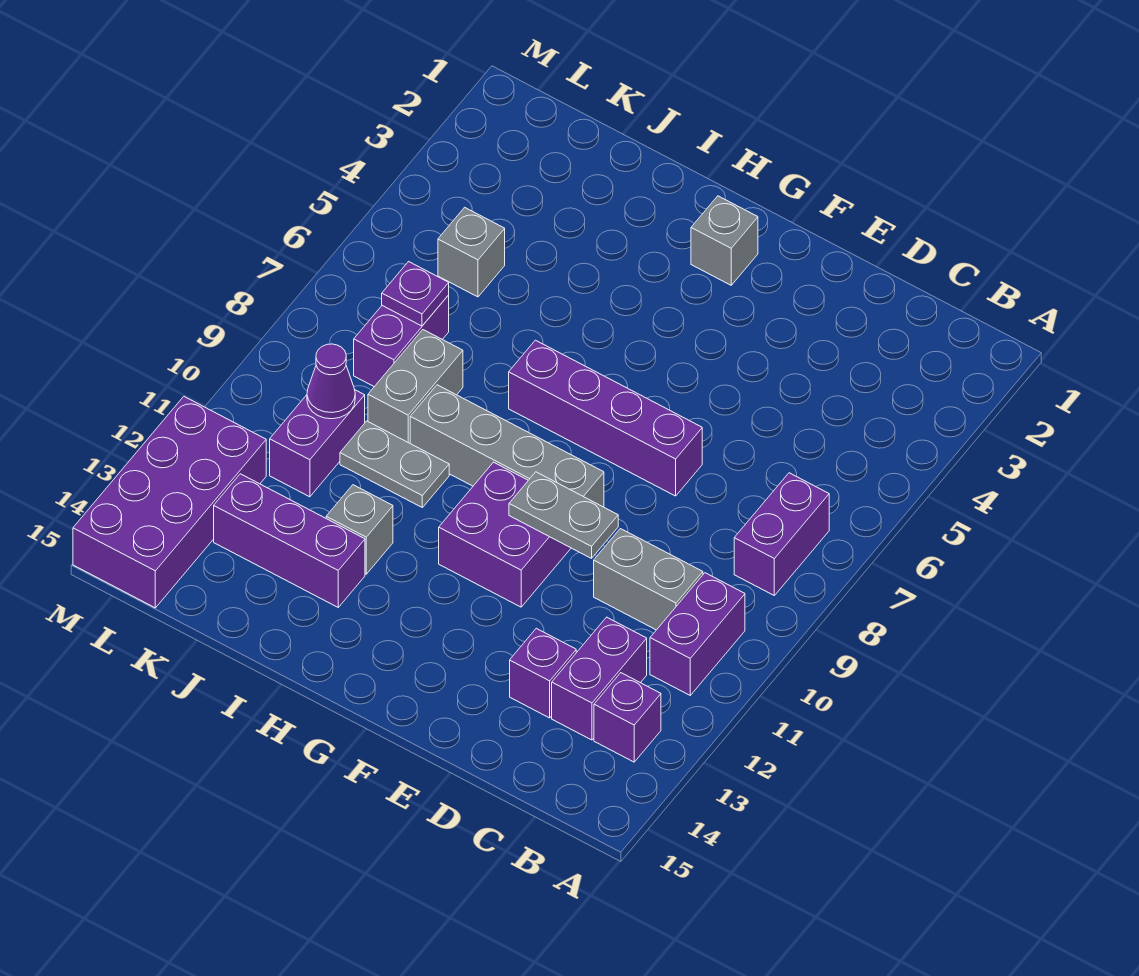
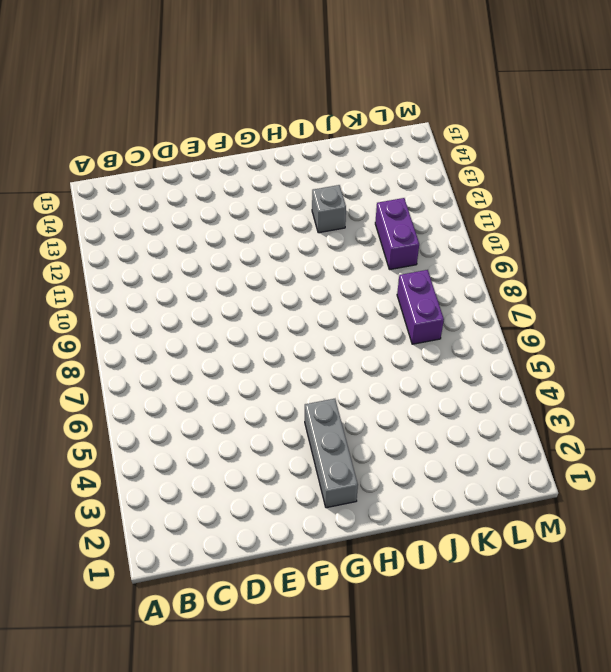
grey 1x3 brick [305,399,358,508] -> grey 1x1 brick [691,196,758,285]
none -> purple 1x2 brick [734,473,829,595]
none -> purple 1x2 brick [650,573,745,695]
none -> purple 1x1 brick [594,673,661,762]

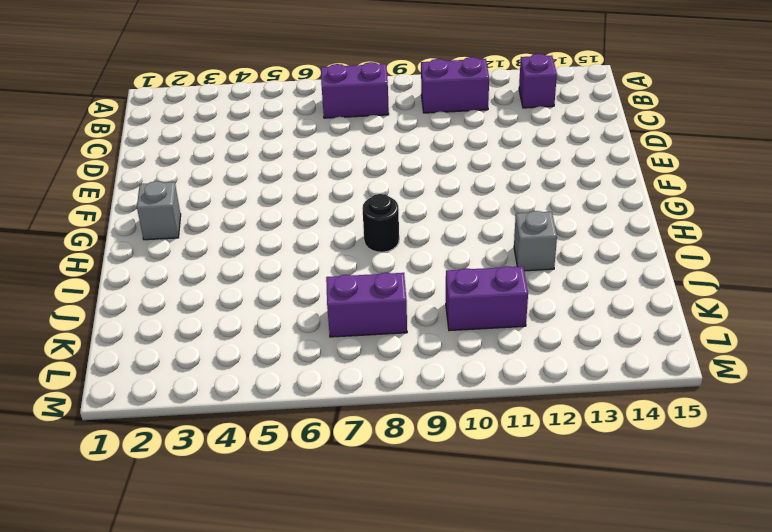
black 1x1 round brick [362,194,399,252] -> none
none -> grey 1x2 brick [594,529,703,630]
none -> purple 1x2 brick [552,617,647,740]
none -> purple 1x1 brick [510,628,576,718]

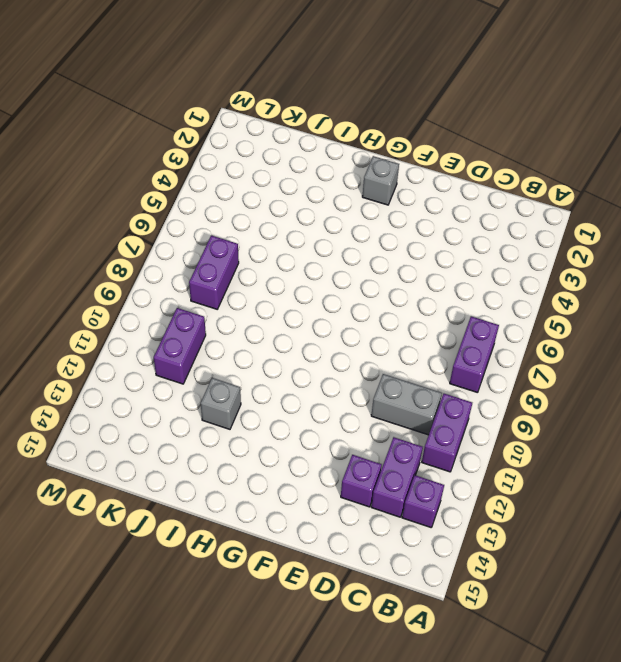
none -> purple 1x4 brick [509,340,702,496]
none -> grey 1x4 brick [410,385,604,507]
none -> purple 2x2 brick [439,462,571,607]

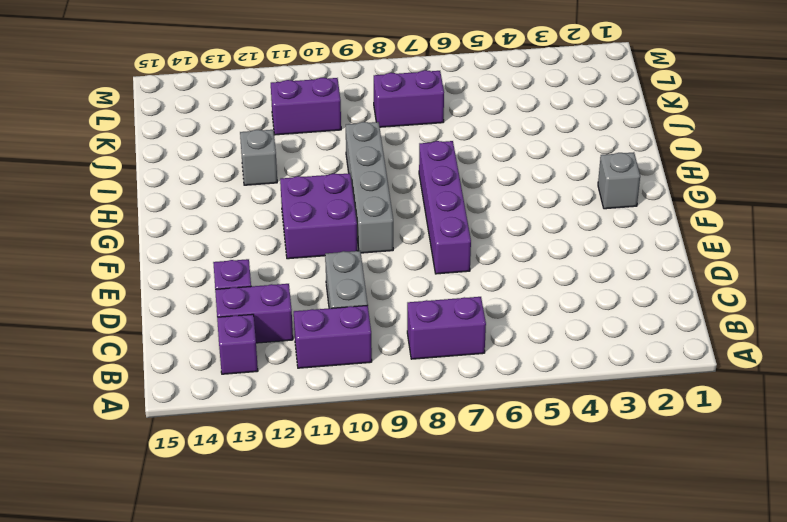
none -> grey 1x2 plate [340,421,449,507]
none -> purple 1x3 brick [214,474,365,607]
none -> grey 1x2 brick [368,330,463,443]

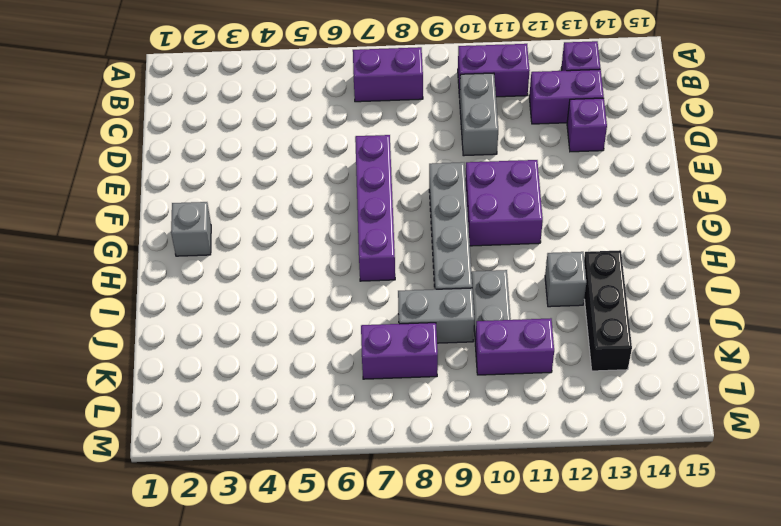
black 1x3 brick [584,250,632,371] -> purple 1x3 brick [214,474,365,607]
none -> grey 1x1 brick [438,207,505,297]
none -> purple 2x4 brick [73,397,266,608]
none -> grey 1x2 plate [509,472,618,558]

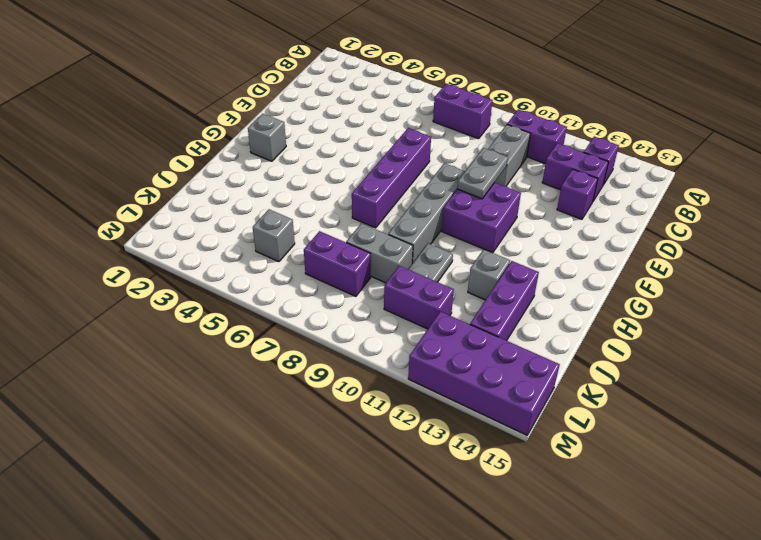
none -> purple 1x1 plate [382,262,449,326]
none -> purple 1x1 cone [307,344,355,419]

